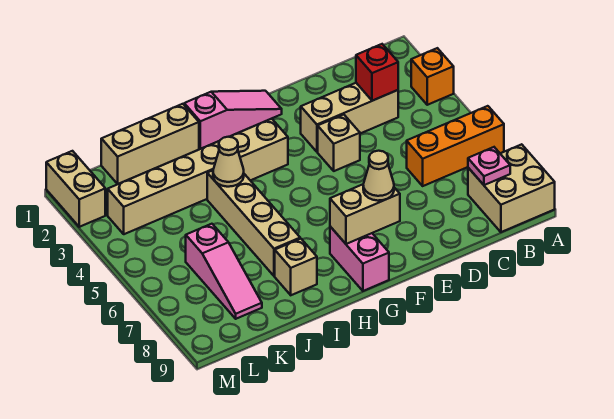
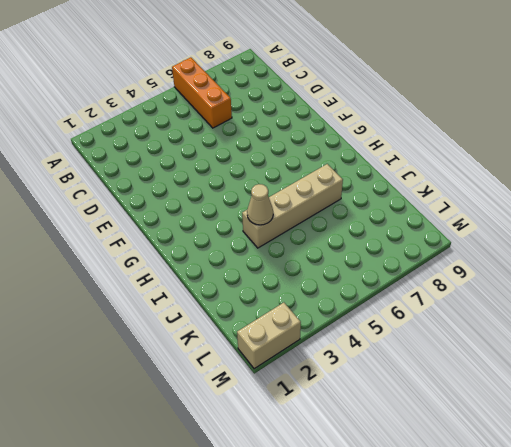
none -> orange 1x1 brick [411,48,454,105]
none -> tan 2x2 brick [468,144,555,232]
none -> tan 1x3 brick [301,83,398,152]

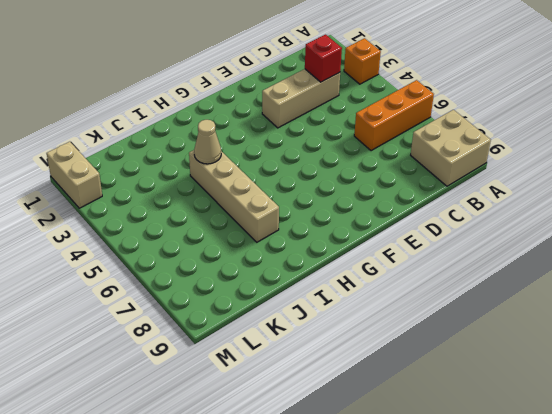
none -> tan 1x1 brick [318,115,360,171]
none -> pink 1x3 slope [184,91,282,149]
none -> tan 1x6 brick [108,119,288,234]

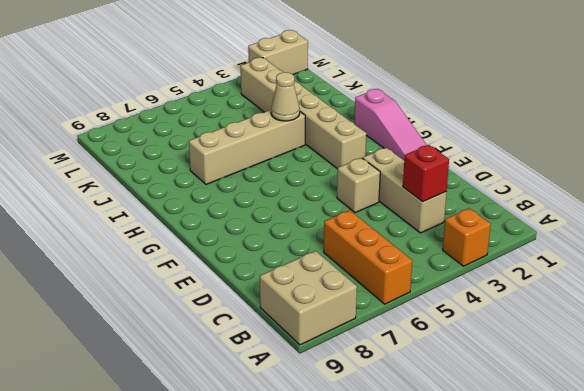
none -> pink 1x2 brick [330,227,389,291]
none -> tan 1x3 brick [101,104,199,184]
none -> tan 1x1 brick [275,239,317,295]

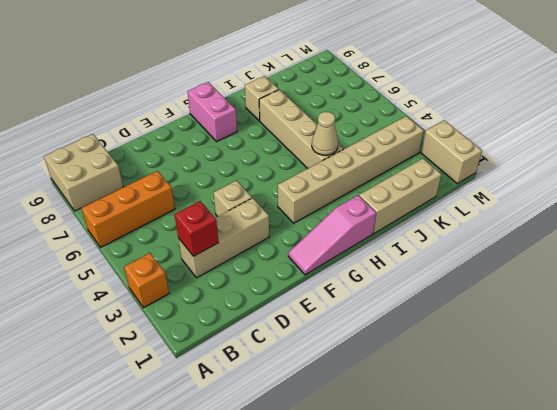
none -> pink 1x3 slope [186,224,262,319]
none -> pink 1x1 plate [468,147,510,185]
none -> tan 1x2 brick [330,184,400,244]

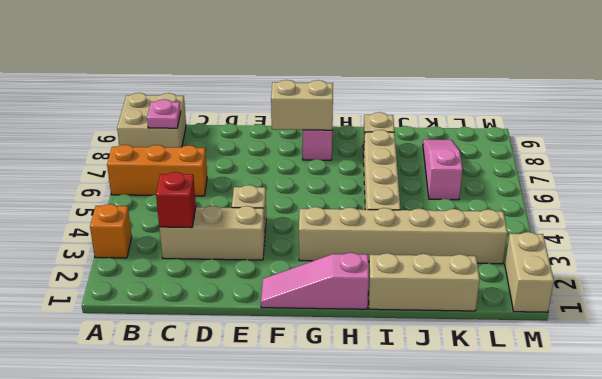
none -> tan 1x1 cone [213,137,244,187]
none -> tan 1x1 cone [363,151,394,201]

